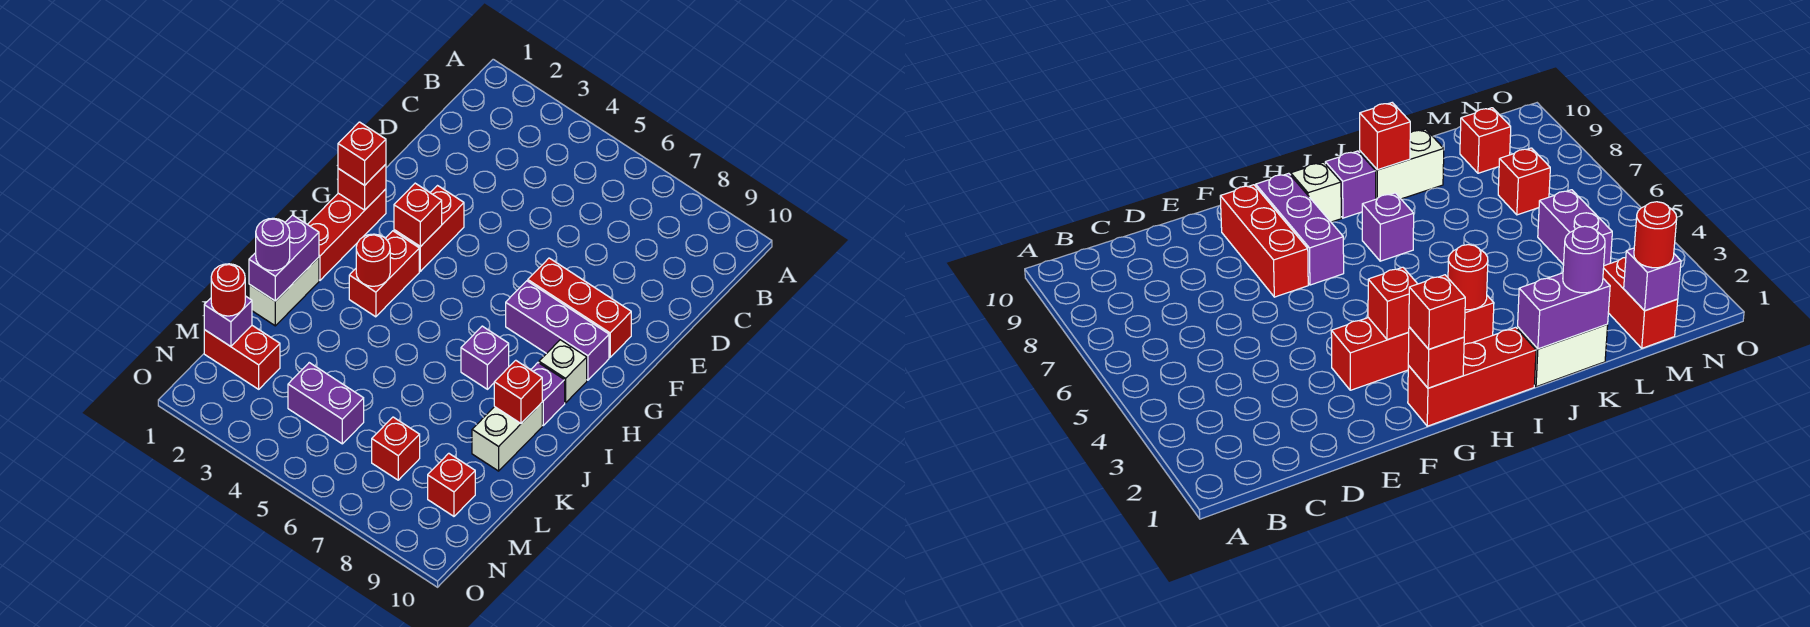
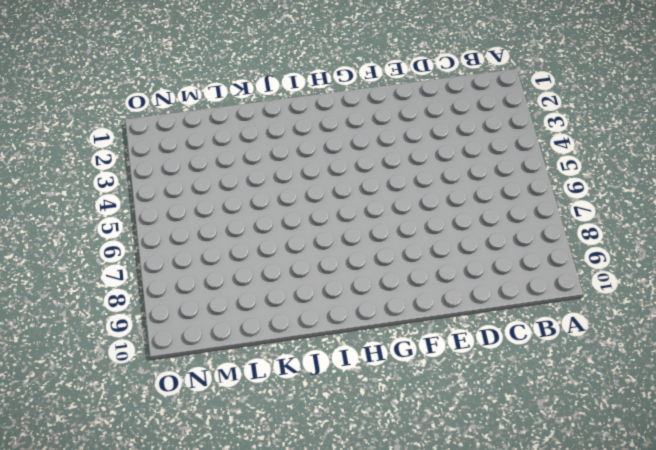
none -> red 1x2 brick [394,186,464,271]
none -> red 1x3 brick [528,258,631,357]
none -> red 1x3 brick [307,189,386,280]

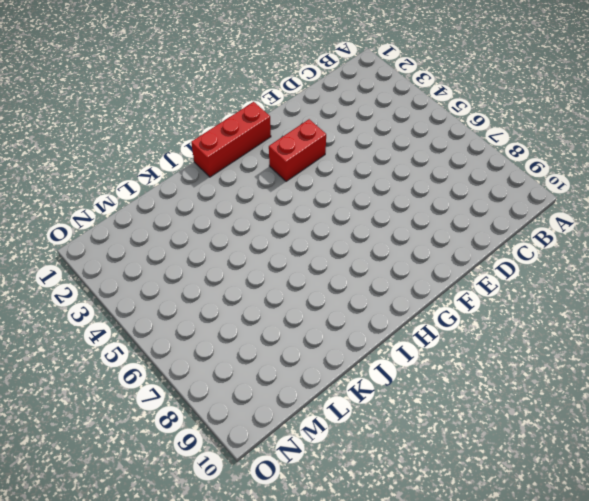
none -> red 1x3 brick [528,258,631,357]
none -> purple 1x3 brick [506,281,609,380]
none -> red 1x2 brick [349,231,419,317]

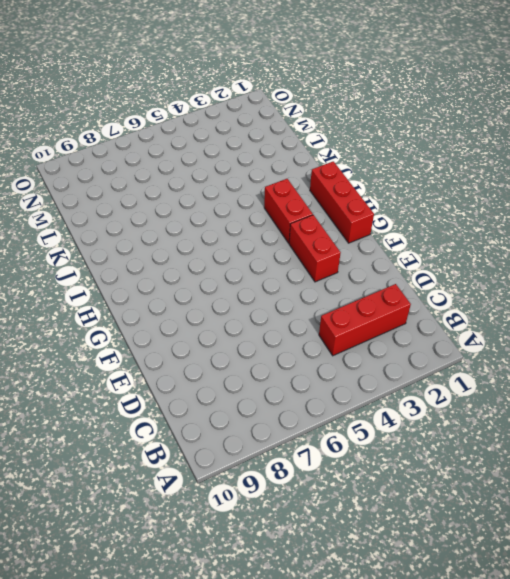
red 1x3 brick [319,284,411,356] -> red 1x3 brick moved to [528,258,631,357]
none -> purple 1x3 brick [506,281,609,380]
none -> white 1x1 brick [539,340,587,403]
none -> purple 1x1 brick [461,326,509,389]

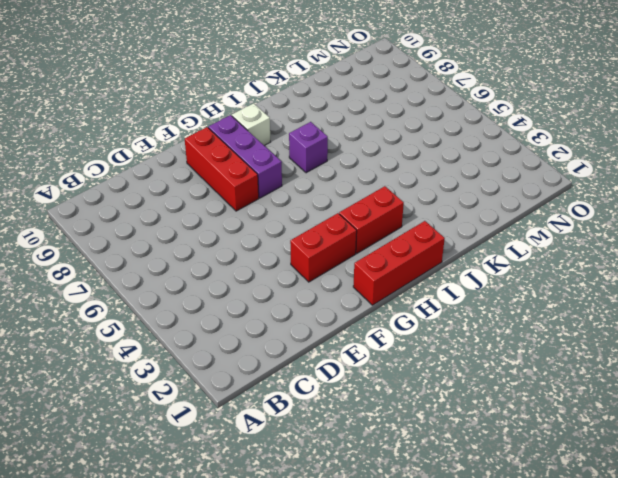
none -> purple 1x1 brick [531,363,565,425]
none -> white 1x2 brick [249,257,319,326]
none -> white 1x2 brick [472,403,542,471]

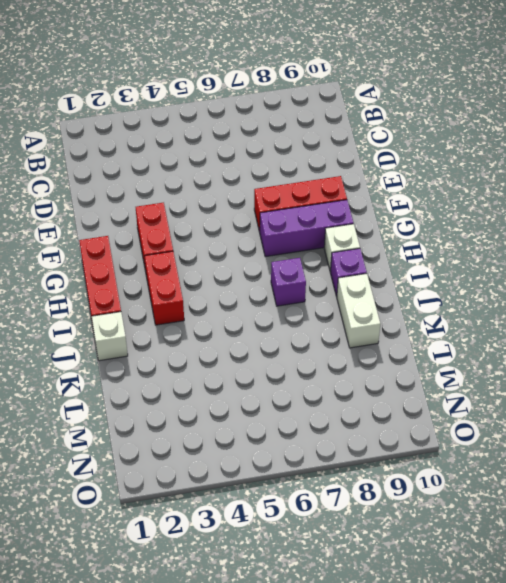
white 1x1 brick [92,312,128,361] -> white 1x2 brick [249,257,319,326]
none -> red 1x2 brick [204,326,280,389]
none -> purple 1x2 brick [288,363,364,444]
none -> red 1x1 brick [372,417,420,480]

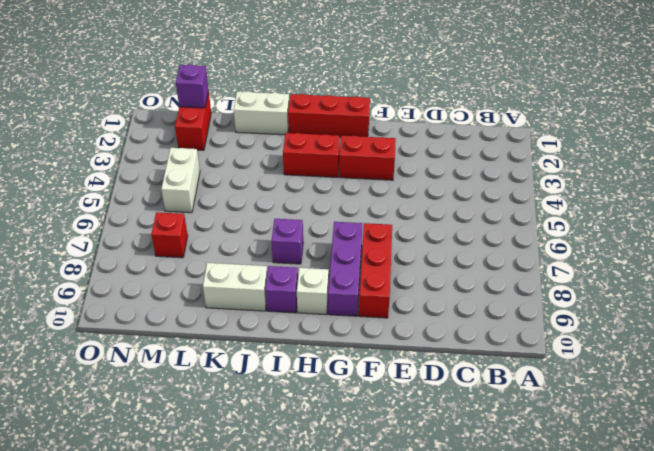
white 1x2 brick [161,148,200,213] -> purple 1x2 brick [288,363,364,444]
none -> red 1x1 brick [428,453,475,516]
none -> red 1x1 brick [338,164,386,210]
none -> red 1x1 brick [394,183,442,247]

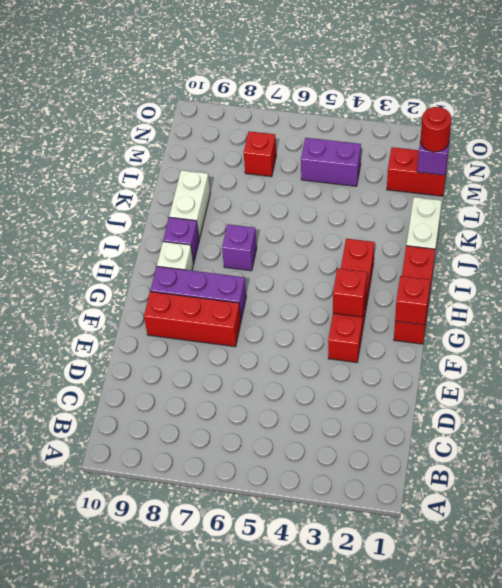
none -> red 1x1 brick [428,453,475,516]
none -> red 1x1 round brick [356,234,390,286]
none -> purple 1x2 brick [249,215,319,301]

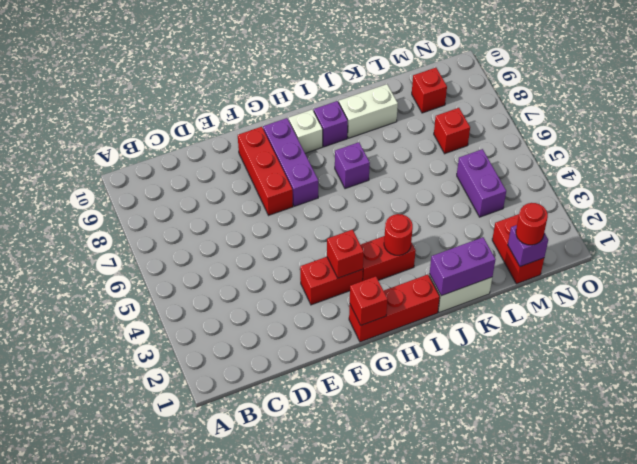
none -> red 1x1 brick [494,360,542,423]
none -> red 1x1 brick [338,122,386,185]
none -> purple 1x1 round brick [256,218,290,271]

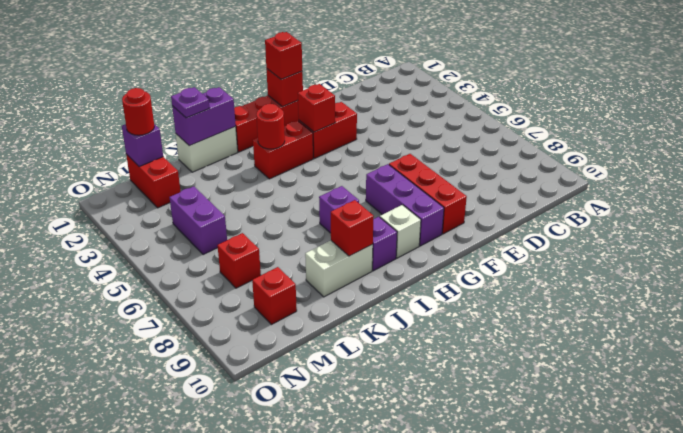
purple 1x1 plate [171,87,209,118] -> purple 1x1 round brick [256,218,290,271]

